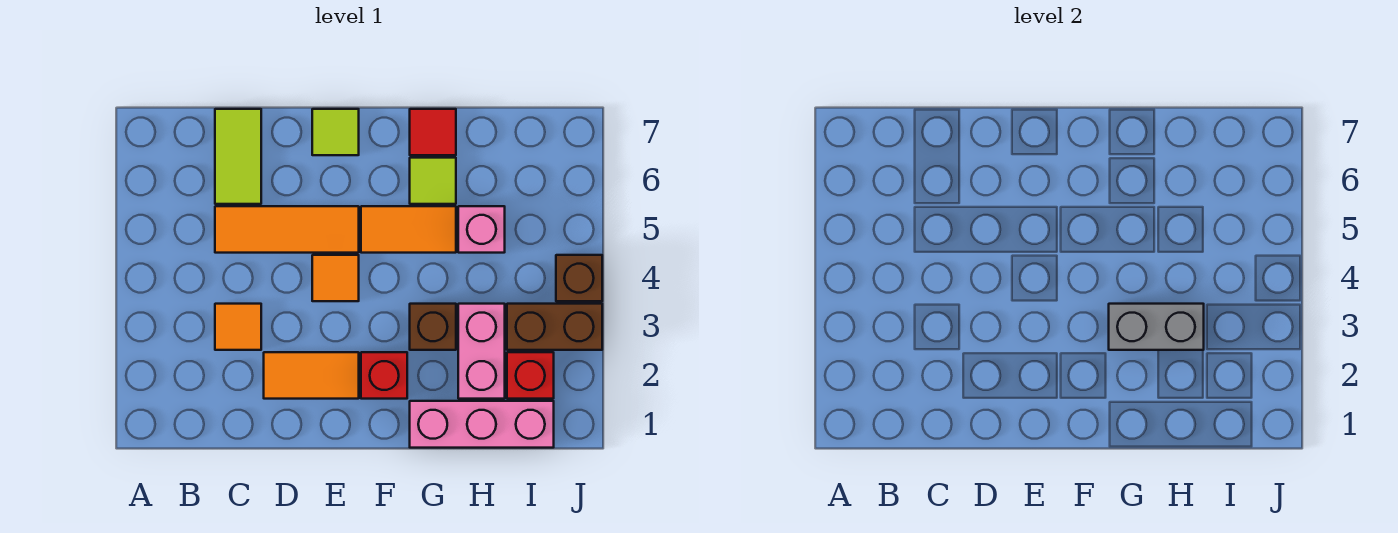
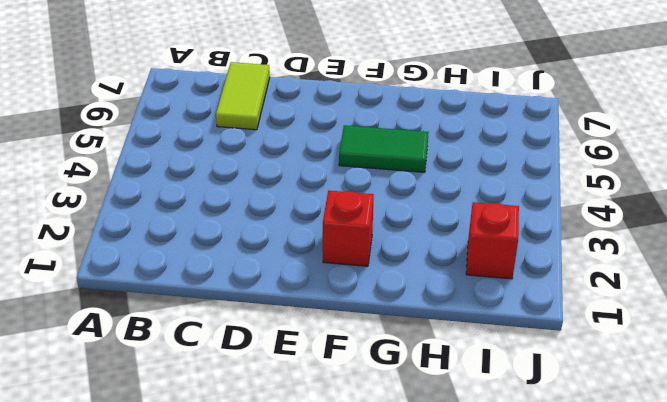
green 1x2 tile [339,125,429,172] -> orange 1x2 tile [361,206,456,253]
none -> orange 1x1 tile [215,304,261,350]
none -> orange 1x3 tile [215,206,359,253]
none -> orange 1x2 tile [264,352,359,399]

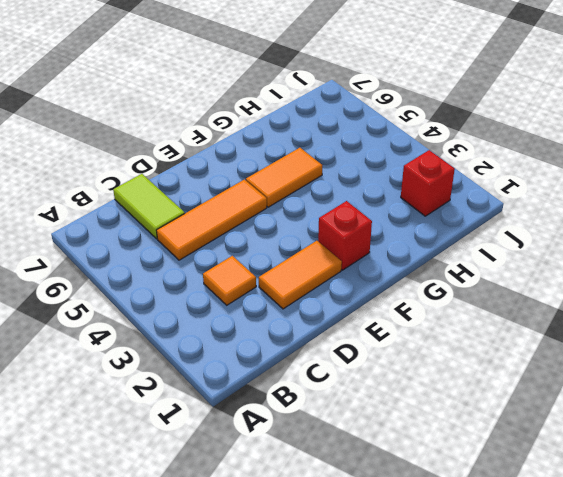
none -> orange 1x1 tile [312,255,359,301]
none -> lime 1x1 tile [312,109,359,155]
none -> pink 1x3 brick [410,401,554,448]

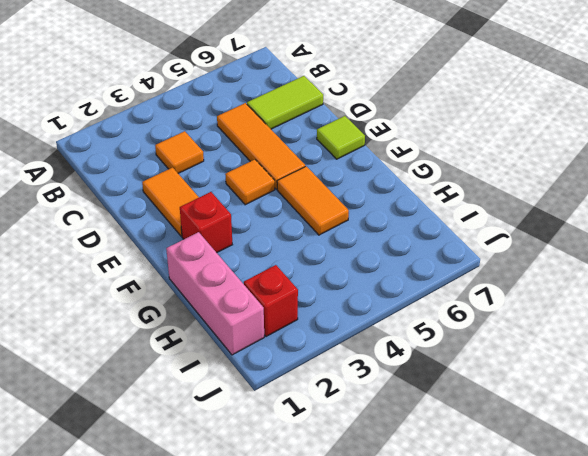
none -> brown 1x1 brick [410,304,456,350]
none -> lime 1x1 tile [410,158,456,204]
none -> red 1x1 tile [410,109,456,155]

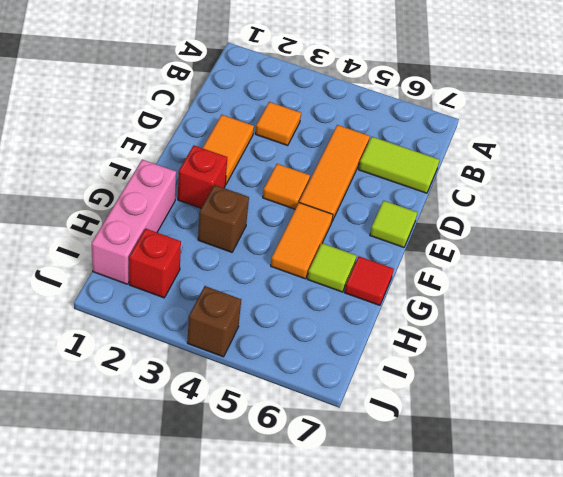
none -> pink 1x2 brick [458,304,505,399]
none -> pink 1x1 brick [458,206,505,253]
none -> brown 1x2 brick [507,304,602,350]

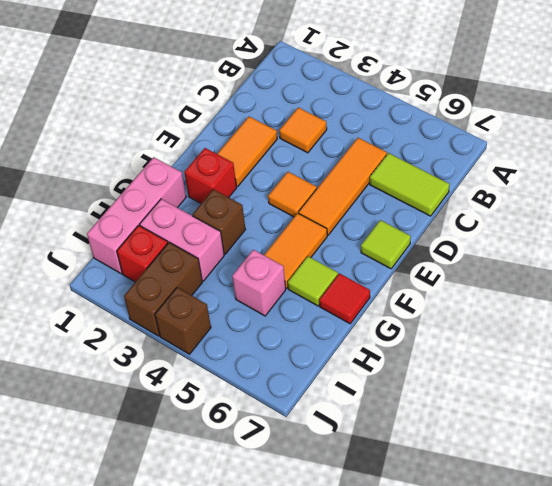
none -> grey 1x2 brick [1109,304,1204,350]

